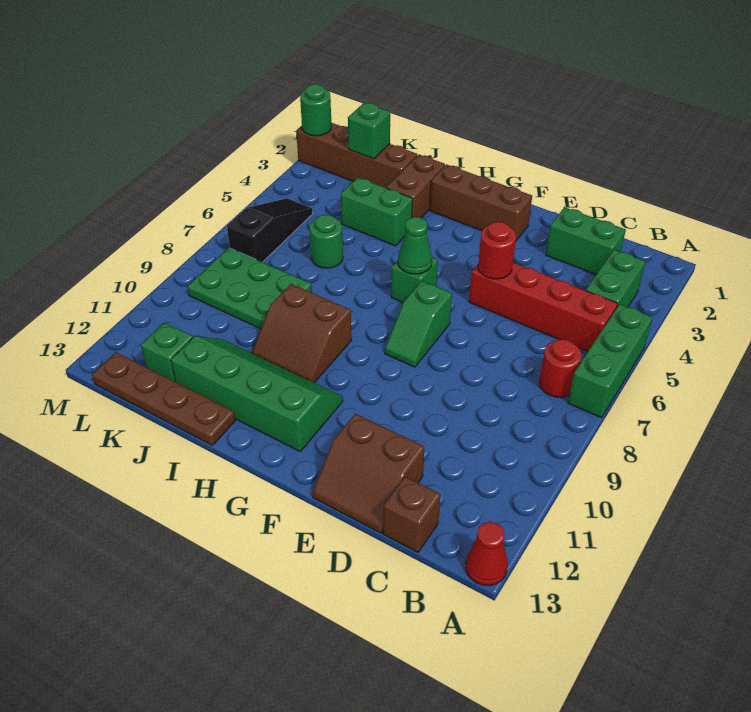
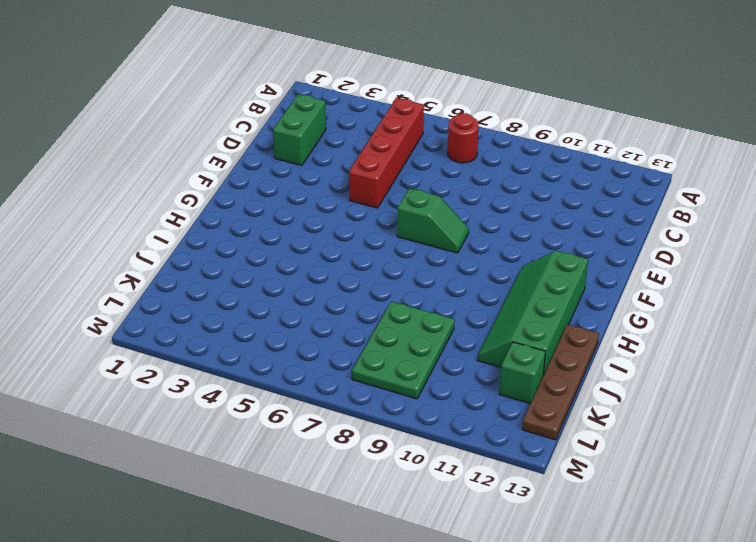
none -> green 1x3 brick [568,304,653,418]
none -> red 1x1 cone [466,522,508,586]
none -> green 1x2 brick [586,250,645,307]

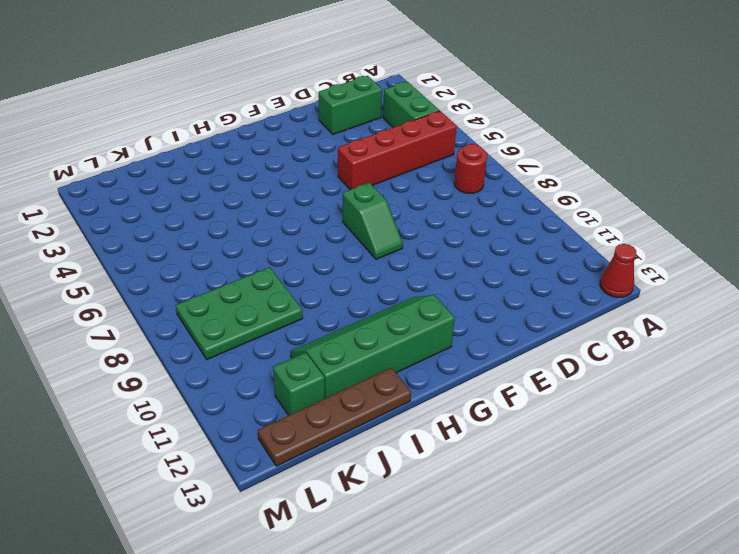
none -> green 1x3 brick [568,304,653,418]
none -> brown 1x1 brick [383,477,441,552]
none -> brown 2x2 slope [312,414,424,533]

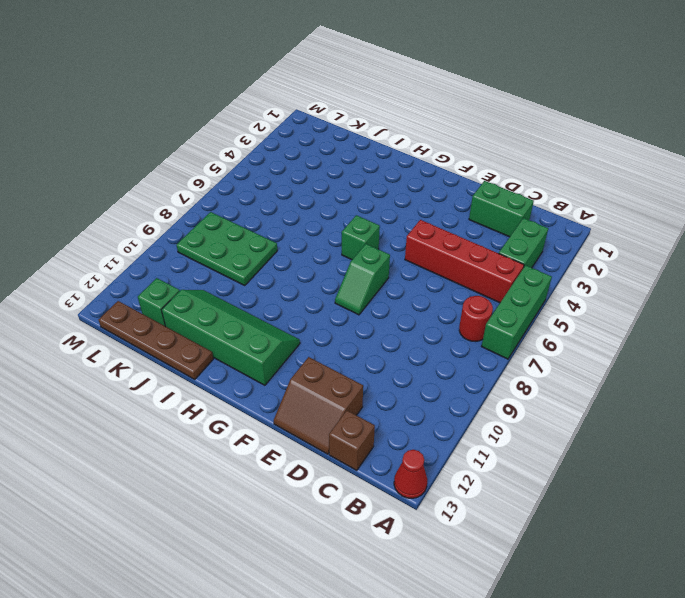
none -> brown 1x3 brick [430,164,532,241]
none -> brown 2x2 slope [252,284,352,383]
none -> brown 1x2 brick [386,154,445,218]

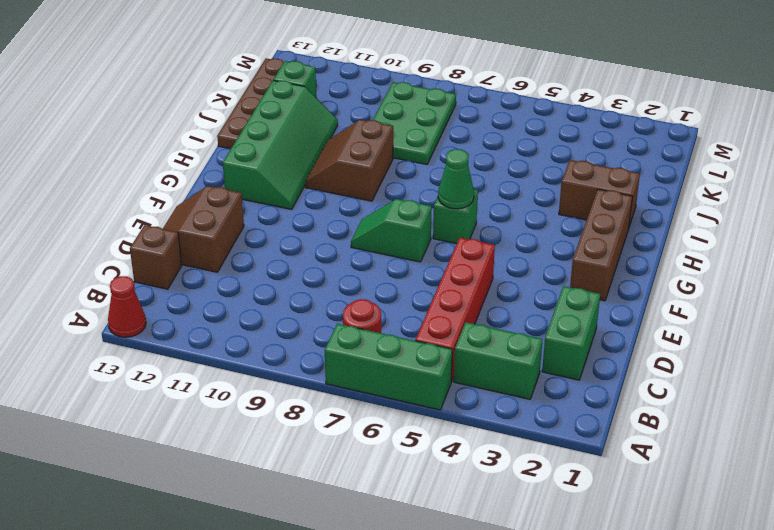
none -> green 1x2 brick [341,177,413,246]
none -> brown 1x4 brick [296,123,417,188]
none -> green 1x1 round brick [310,215,343,268]

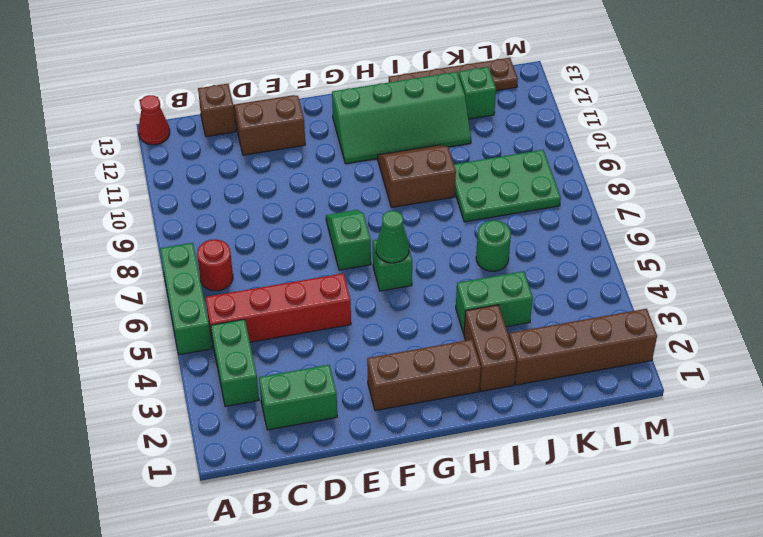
none -> black 1x3 slope [227,198,313,262]
none -> red 1x1 round brick [478,222,516,279]
none -> green 1x1 brick [348,103,390,159]

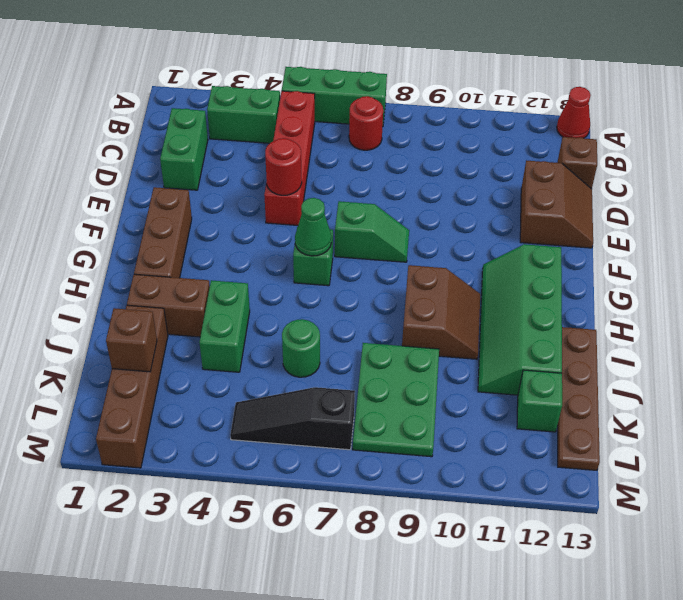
brown 1x1 brick [106,308,157,372] -> green 1x1 brick [348,103,390,159]
none -> green 1x1 round brick [300,84,332,136]

